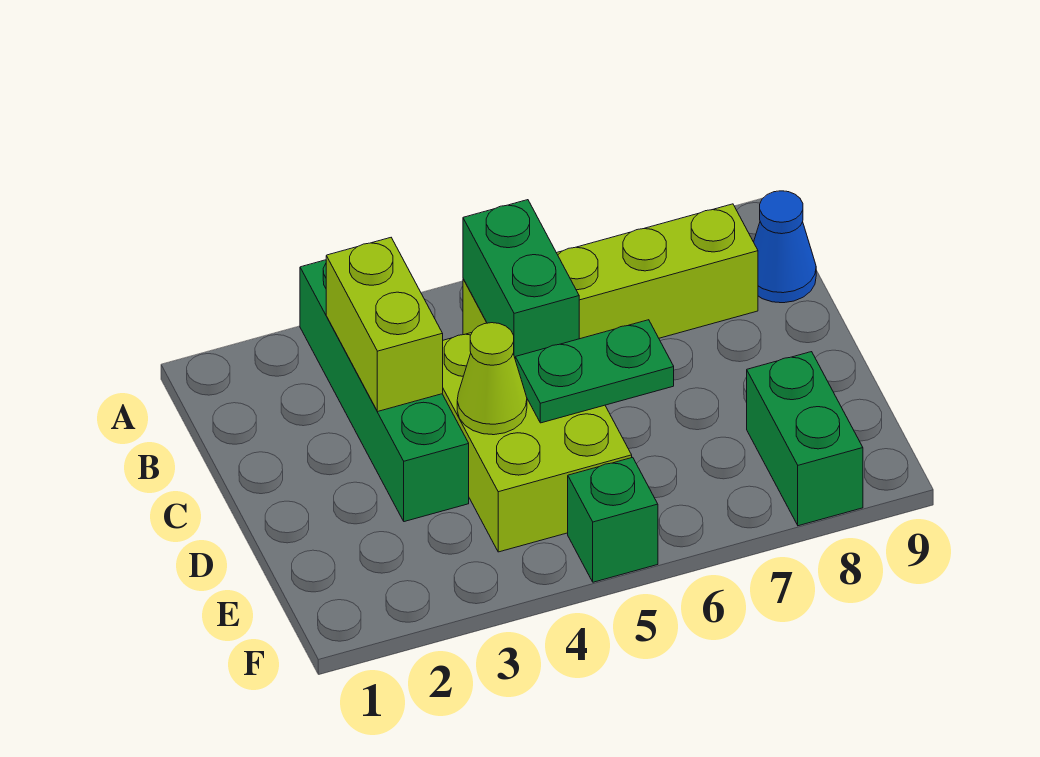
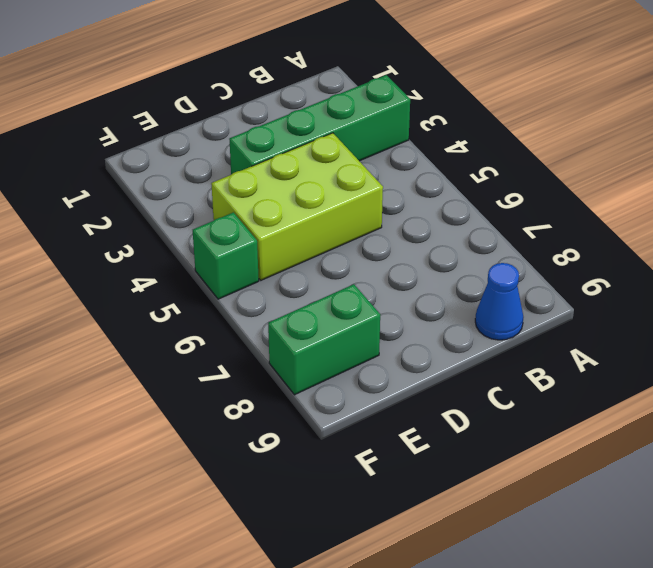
none -> lime 1x4 brick [463,204,758,339]
none -> lime 1x2 brick [326,238,443,412]

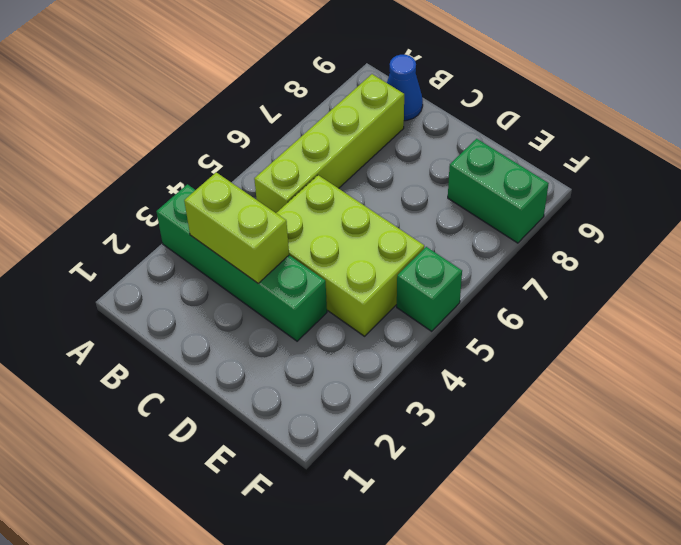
none -> green 1x2 brick [463,200,579,357]
none -> lime 1x1 cone [457,323,527,435]

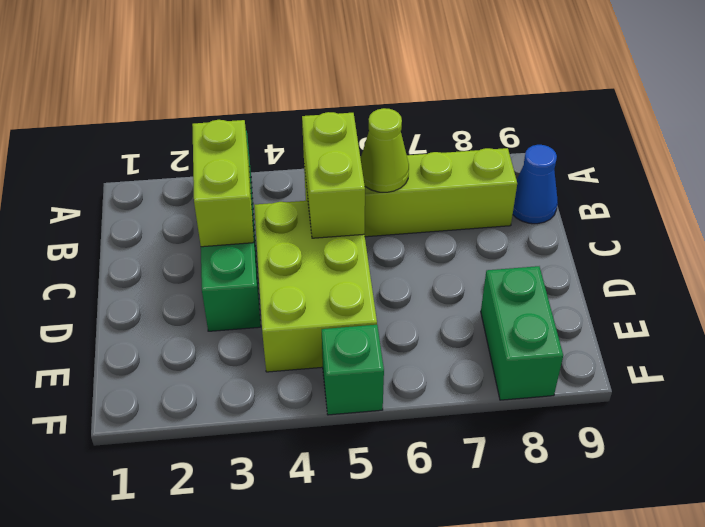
lime 1x2 brick [302,112,365,238] -> green 1x2 brick [463,200,579,357]
lime 1x1 cone [361,108,409,192] -> lime 1x1 cone moved to [457,323,527,435]
none -> green 1x2 plate [515,320,674,423]

